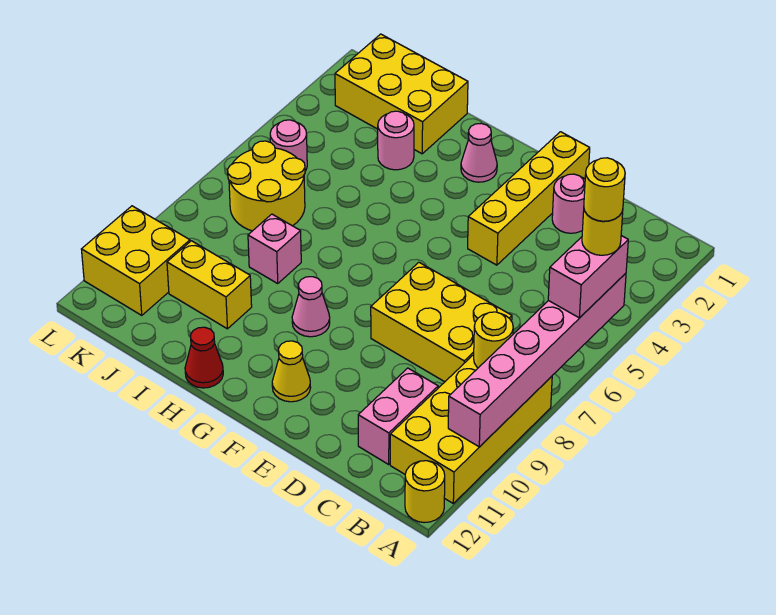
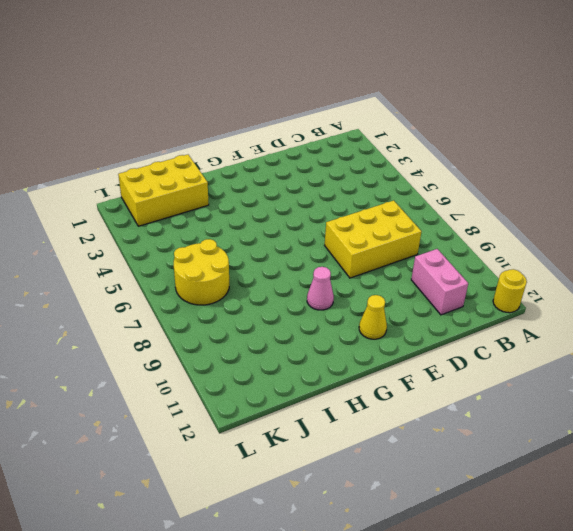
none -> yellow 2x4 brick [390,355,552,503]
none -> pink 1x1 round brick [552,174,585,233]
none -> yellow 1x4 brick [468,132,590,265]

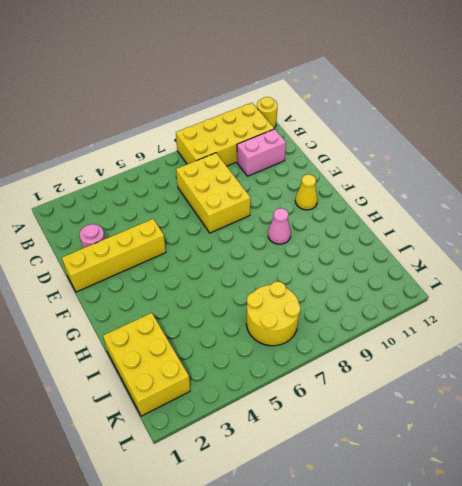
none -> pink 1x1 cone [461,123,497,182]
none -> red 1x1 cone [185,327,223,388]
none -> pink 1x1 round brick [378,111,414,170]

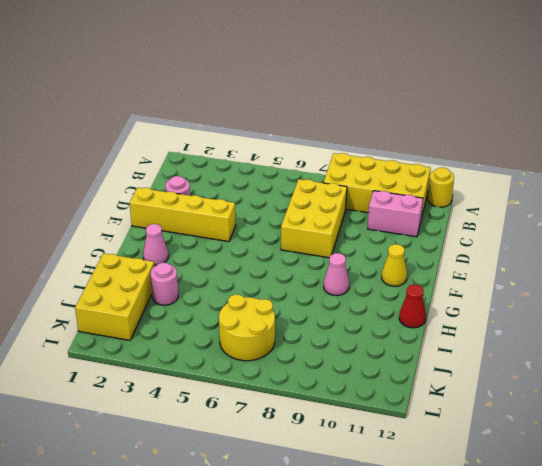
none -> pink 1x1 brick [248,214,301,283]
none -> yellow 1x2 brick [167,241,252,329]
none -> pink 1x1 round brick [270,120,307,171]

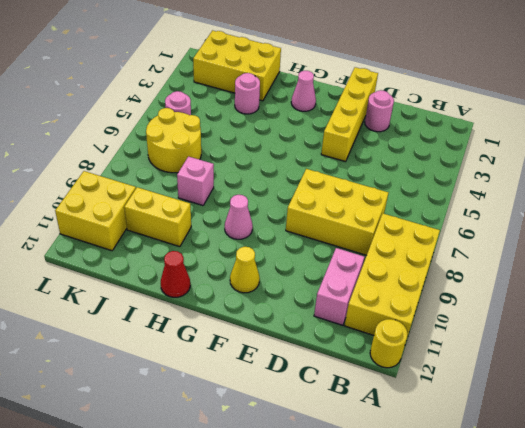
none -> pink 1x6 brick [448,273,626,447]
none -> yellow 1x1 round brick [474,312,513,368]
none -> pink 1x2 brick [548,236,628,318]

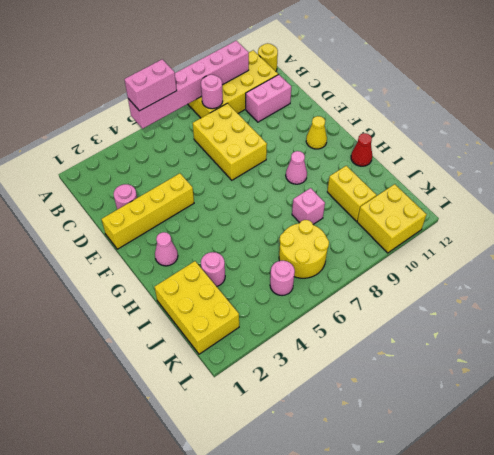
pink 1x1 round brick [201,75,223,109] -> yellow 1x1 round brick [474,312,513,368]
none -> yellow 1x1 round brick [582,210,623,255]
none -> yellow 1x1 round brick [584,158,625,221]

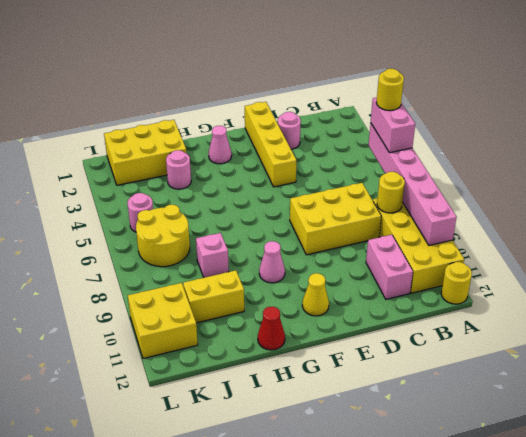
none -> yellow 1x1 round brick [584,158,625,221]

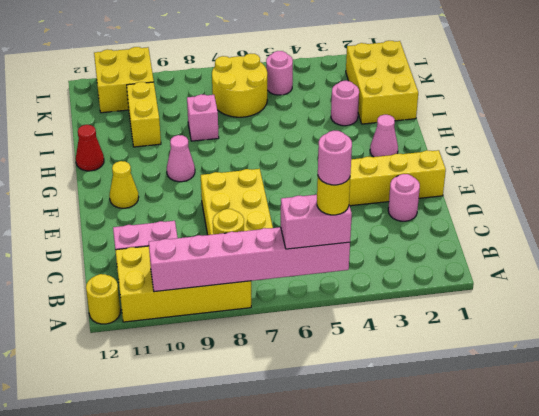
pink 1x1 round brick [318,131,352,185] -> yellow 1x1 round brick [584,158,625,221]

